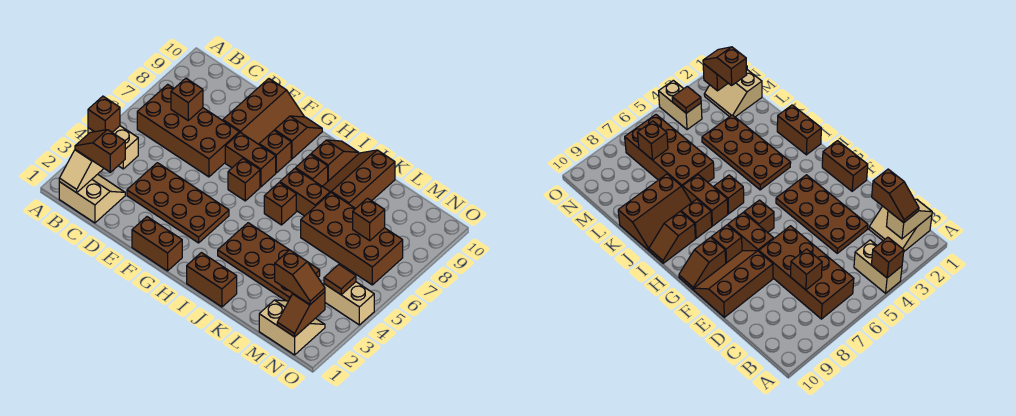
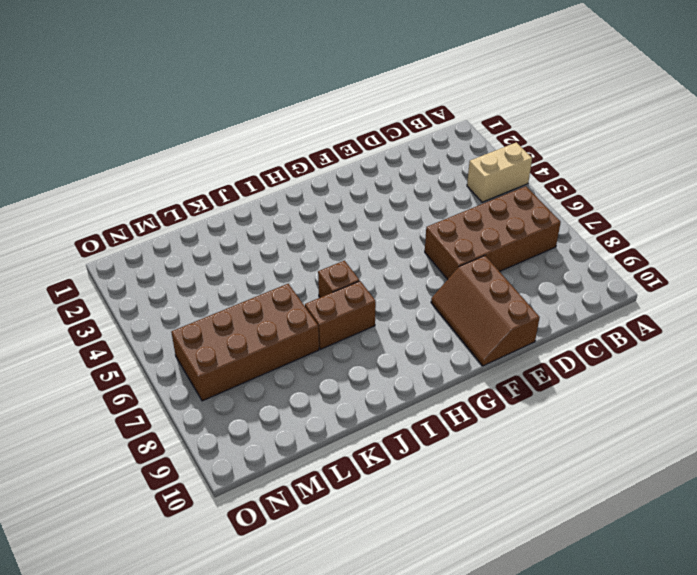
none -> tan 2x2 slope [59,174,125,223]
none -> brown 2x4 plate [127,163,229,243]
none -> brown 1x2 brick [132,217,182,271]

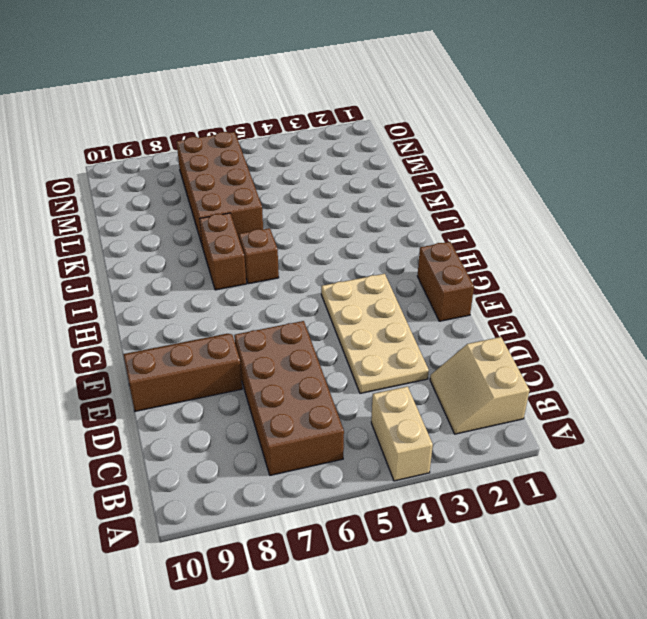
tan 2x4 plate [321,274,429,393] -> brown 2x4 plate [127,163,229,243]
none -> brown 1x2 brick [225,132,276,187]
none -> brown 1x1 brick [228,159,260,201]
none -> brown 1x1 brick [259,131,291,173]

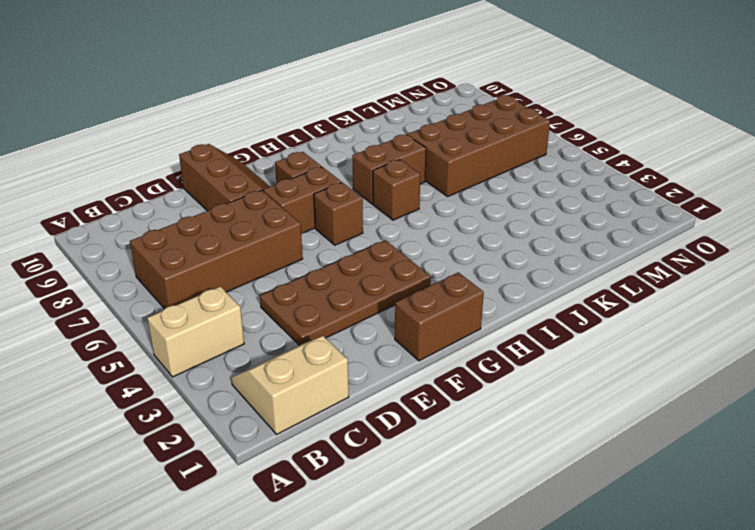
none -> brown 1x2 slope [275,116,322,159]
none -> brown 1x2 brick [187,253,237,307]
none -> brown 2x4 plate [218,223,320,301]

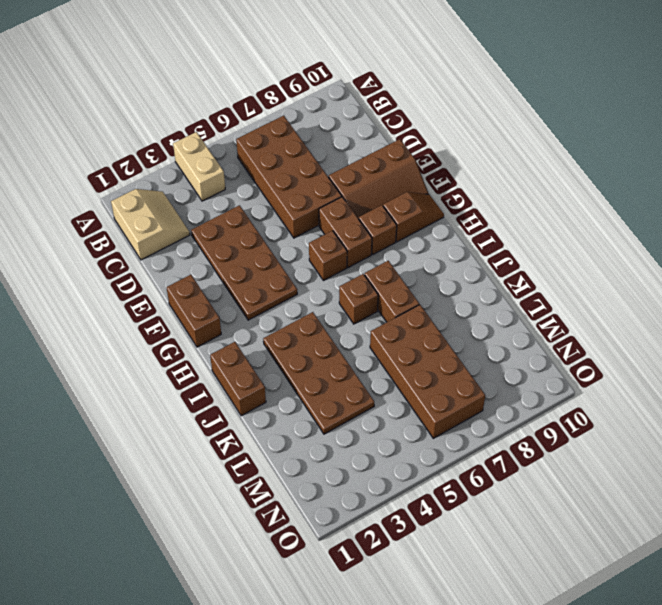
none -> brown 1x1 brick [295,154,328,186]
none -> brown 1x2 slope [311,140,359,181]
none -> brown 2x3 slope [322,150,395,208]

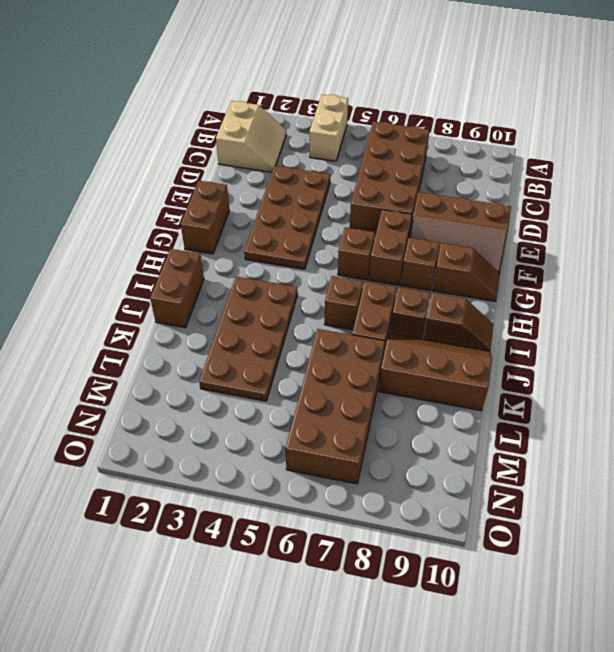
none -> tan 2x2 slope [259,300,325,355]
none -> tan 1x2 brick [324,282,374,325]
none -> brown 1x1 brick [88,96,120,132]

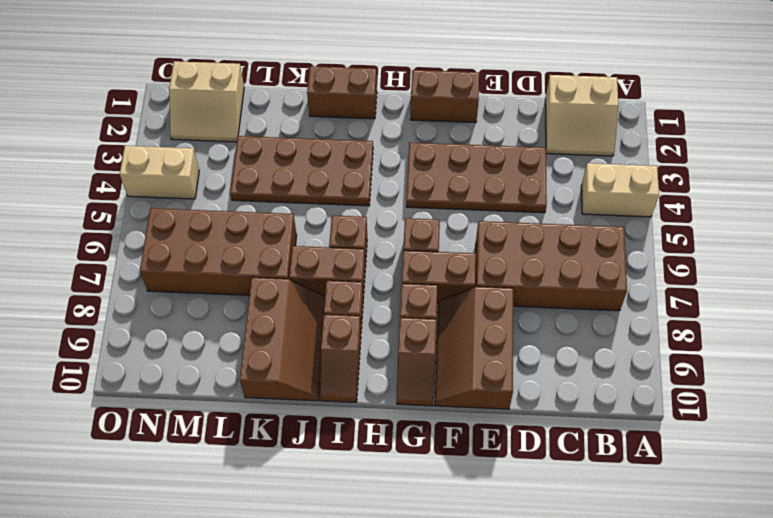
none -> brown 1x1 brick [88,96,120,132]
none -> tan 1x2 slope [59,150,104,193]
none -> brown 1x1 brick [171,78,203,120]

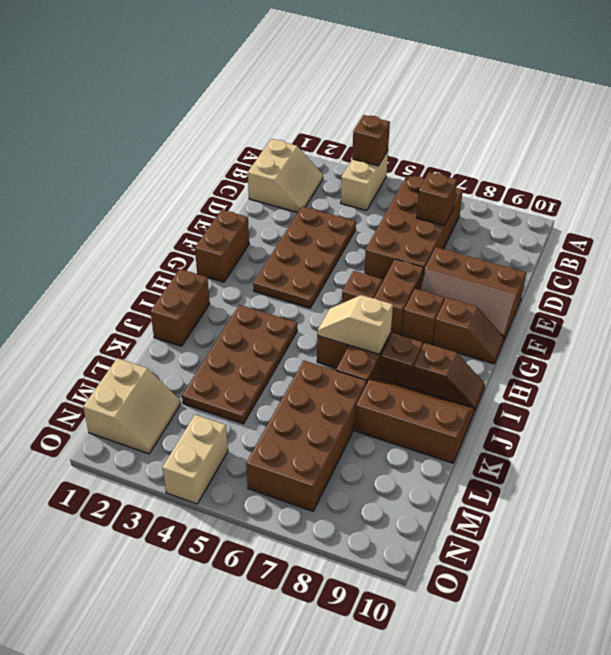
tan 1x2 slope [317,295,393,354] -> tan 1x2 slope moved to [59,150,104,193]
none -> brown 1x1 brick [353,198,385,241]
none -> brown 1x2 slope [277,292,325,337]
none -> brown 1x1 tile [324,265,356,295]

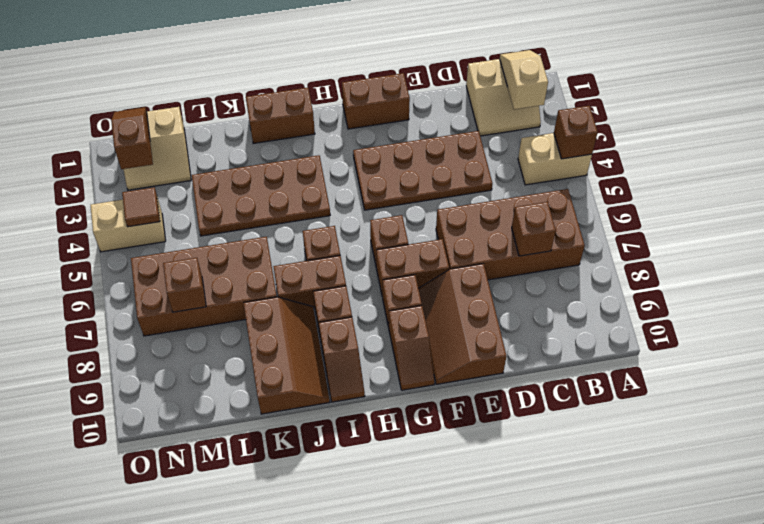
none -> brown 1x2 slope [75,130,125,172]
none -> brown 1x2 slope [275,250,325,304]

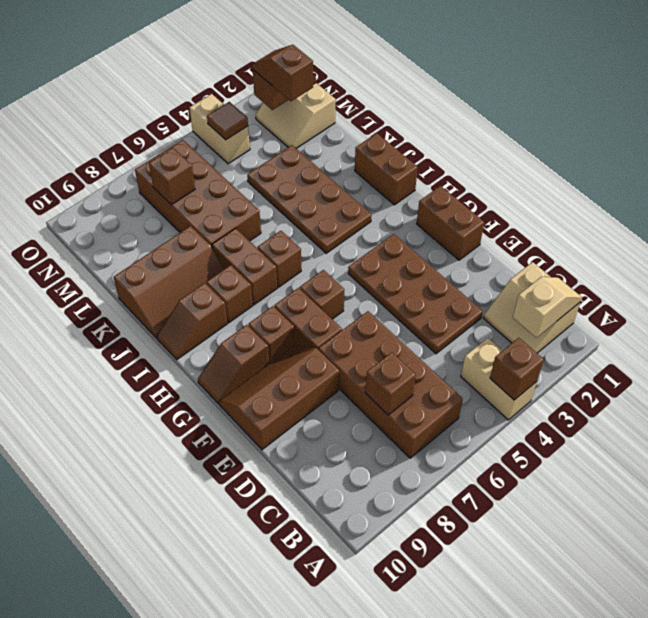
none -> brown 1x2 slope [75,130,125,172]

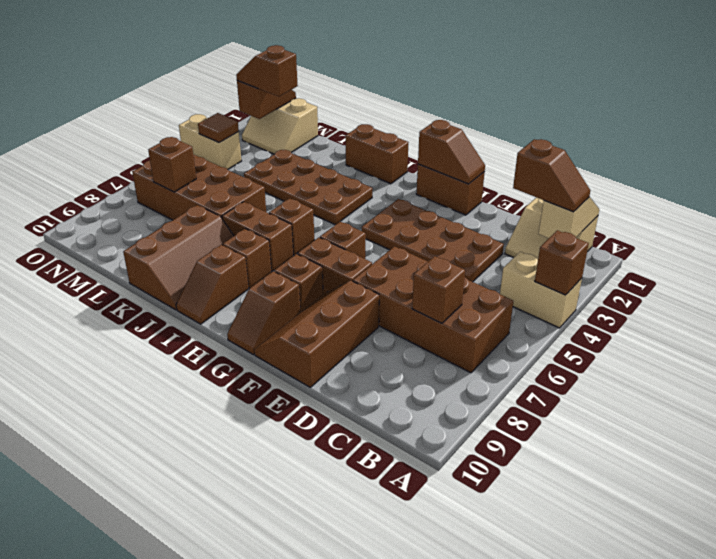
brown 1x2 slope [418,120,485,184] -> none

